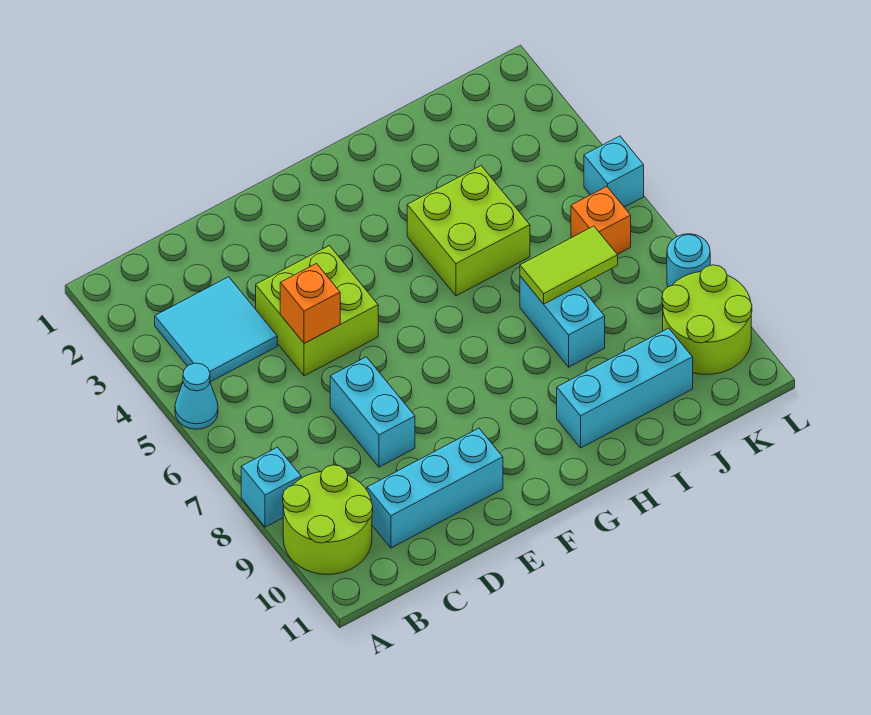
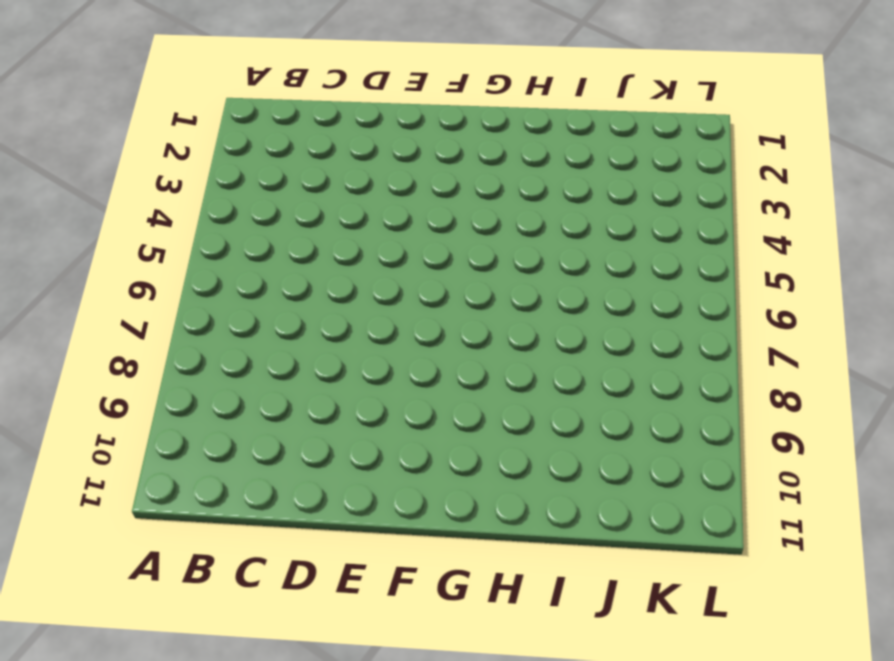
none -> cyan 1x1 cone [175,363,218,429]
none -> cyan 1x1 brick [241,447,301,527]
none -> lime 2x2 round brick [283,465,373,574]

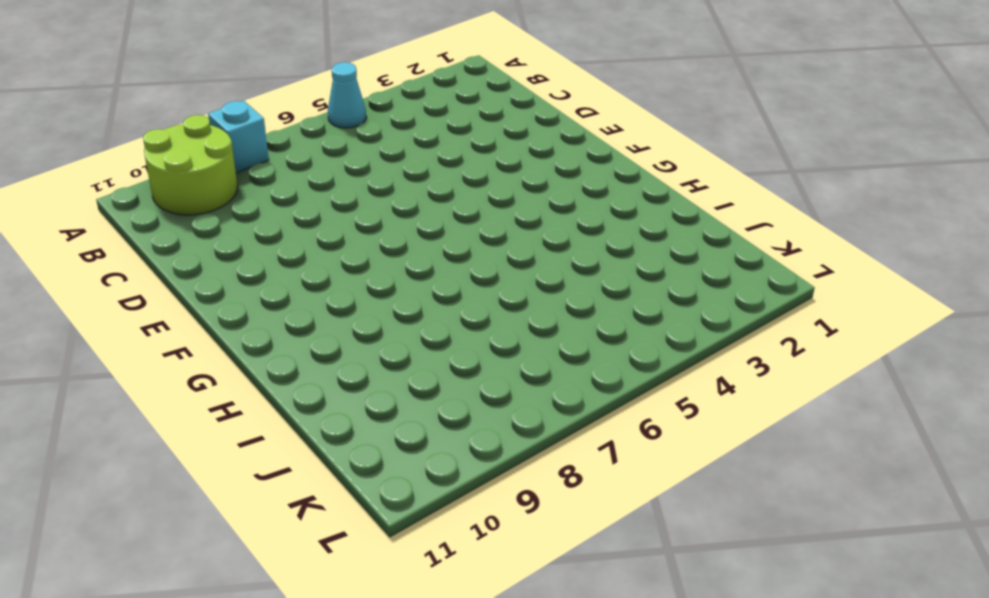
none -> cyan 2x2 tile [155,277,277,382]
none -> cyan 1x3 brick [367,428,503,548]
none -> lime 2x2 brick [256,246,378,376]

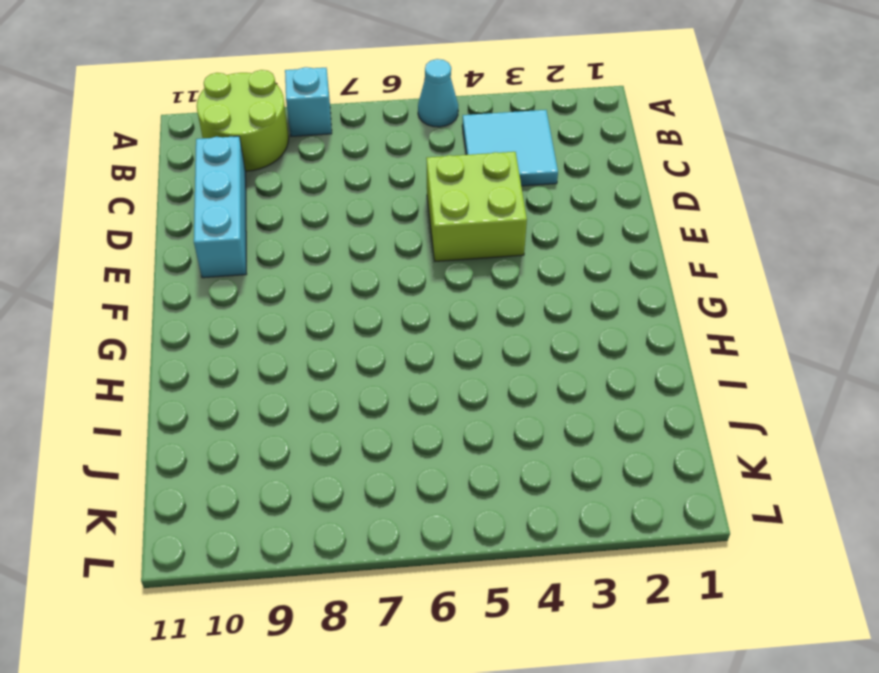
none -> cyan 1x2 brick [330,357,415,467]
none -> lime 2x2 brick [407,166,530,296]
none -> cyan 1x3 brick [557,328,693,448]

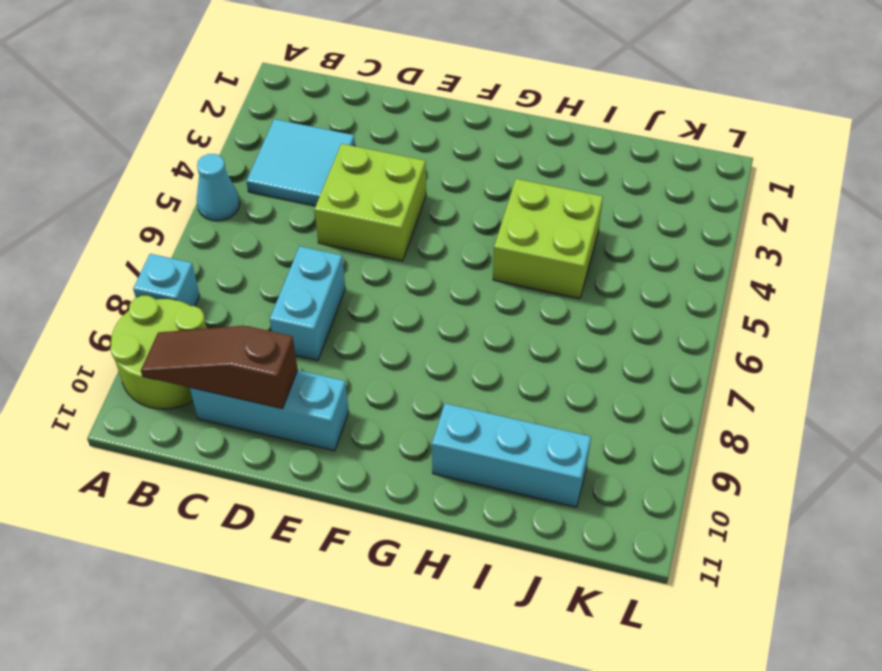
brown 1x3 slope [141,326,298,409] -> none
none -> cyan 1x2 brick [520,276,605,367]
none -> orange 1x1 brick [571,187,631,254]
none -> lime 2x2 round brick [662,265,752,374]

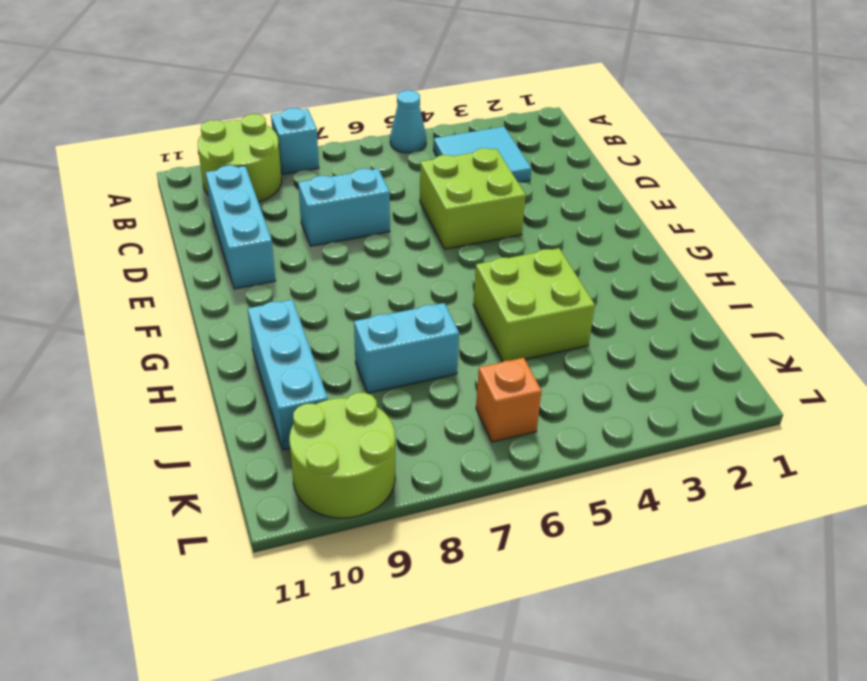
none -> cyan 1x1 brick [584,136,644,207]
none -> cyan 1x1 round brick [667,234,710,287]
none -> orange 1x1 brick [280,264,340,344]

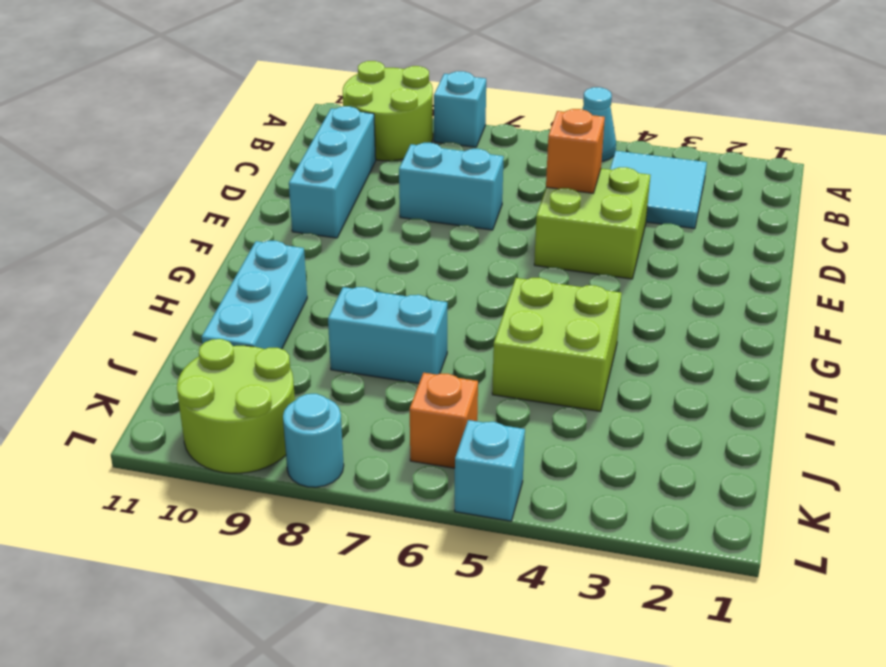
none -> lime 1x2 tile [520,226,618,304]

